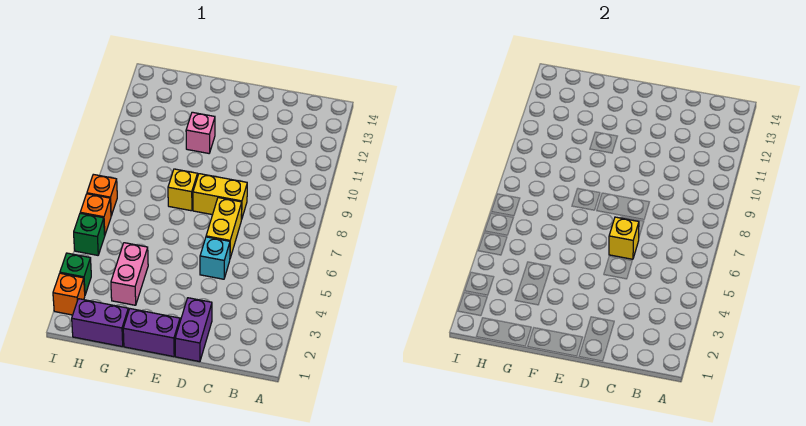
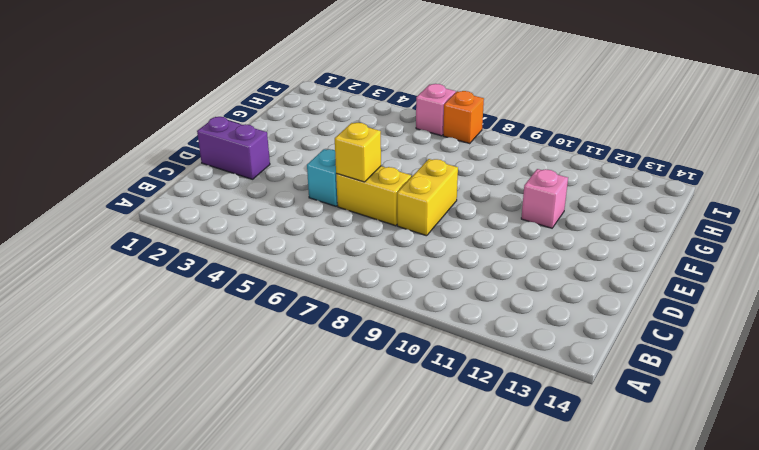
pink 1x1 brick [416,84,456,136] -> orange 1x1 brick [80,194,111,235]
none -> purple 1x2 brick [123,309,180,357]
none -> yellow 1x1 brick [168,169,198,211]
none -> purple 1x2 brick [72,299,128,347]

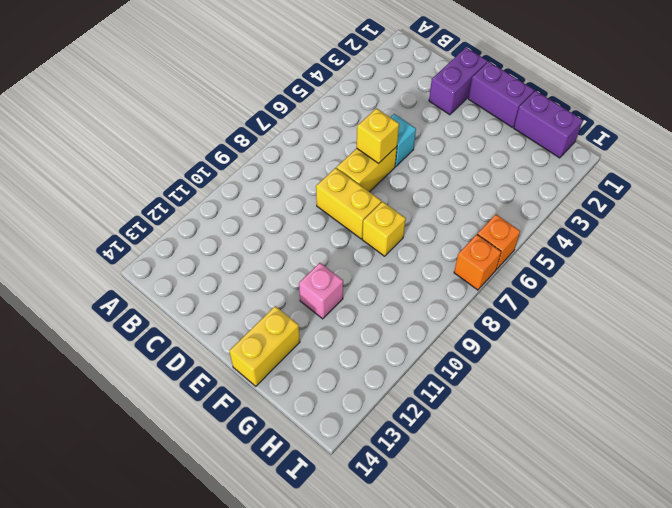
yellow 1x2 brick [229,306,300,386] -> none
none -> pink 1x2 brick [111,243,148,305]
none -> orange 1x1 brick [53,273,85,315]
none -> green 1x1 brick [60,253,91,295]

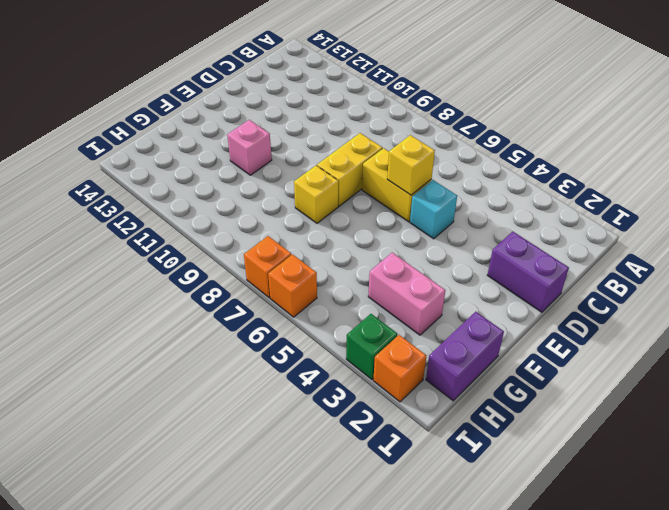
none -> purple 1x2 brick [123,309,180,357]
none -> green 1x1 brick [74,213,105,255]

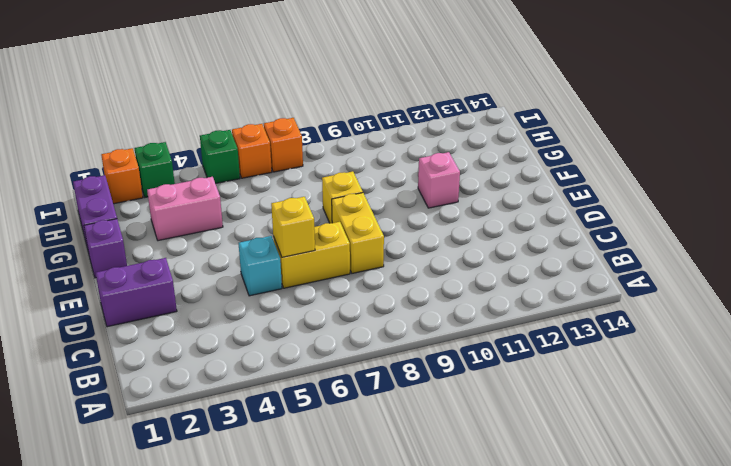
purple 1x1 brick [84,219,127,278] -> purple 1x2 brick [123,309,180,357]

